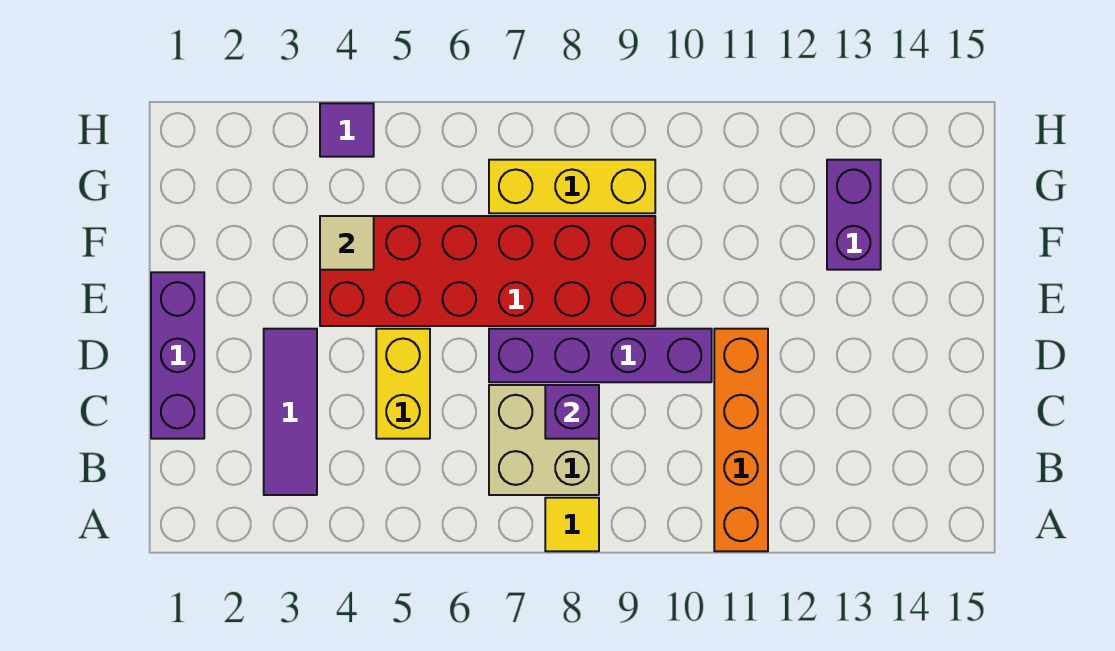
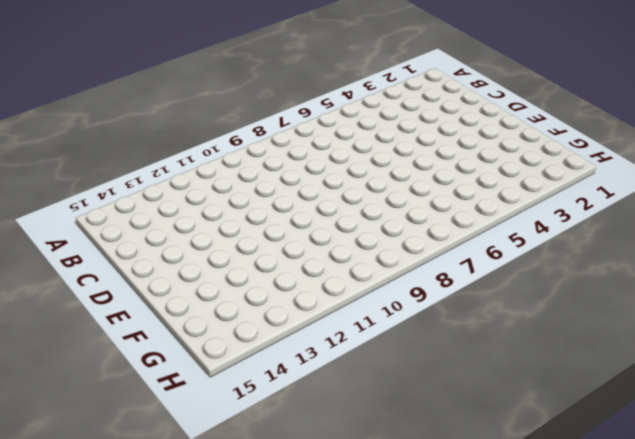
none -> yellow 1x1 tile [545,498,599,551]
none -> orange 1x4 brick [714,329,768,551]
none -> purple 1x3 tile [264,329,317,495]

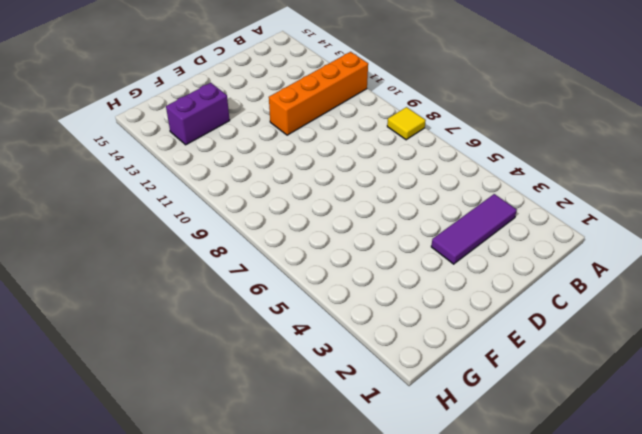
none -> tan 2x2 brick [489,385,599,495]
none -> purple 1x3 brick [151,272,204,439]
none -> yellow 1x2 brick [376,329,430,439]

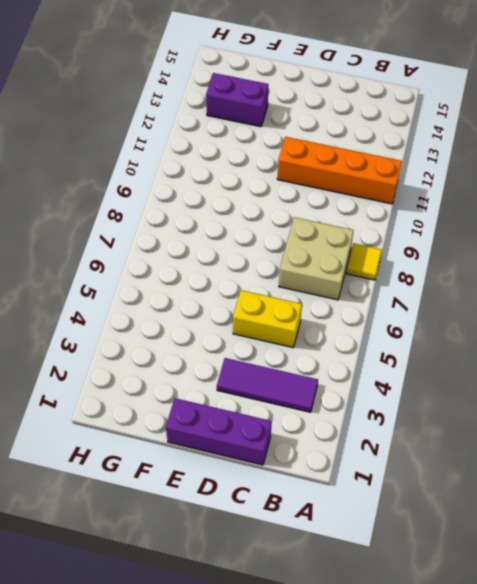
none -> purple 1x4 brick [489,329,712,382]
none -> red 2x6 brick [320,216,655,326]
none -> yellow 1x3 brick [489,160,655,213]

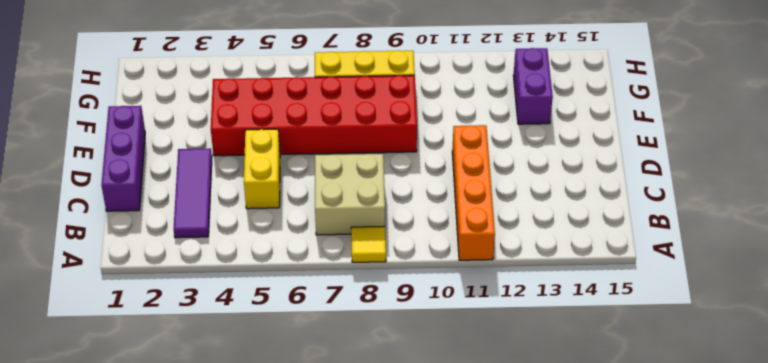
none -> purple 1x4 brick [489,329,712,382]
none -> purple 1x1 tile [320,103,374,157]
none -> purple 1x1 brick [545,385,599,439]

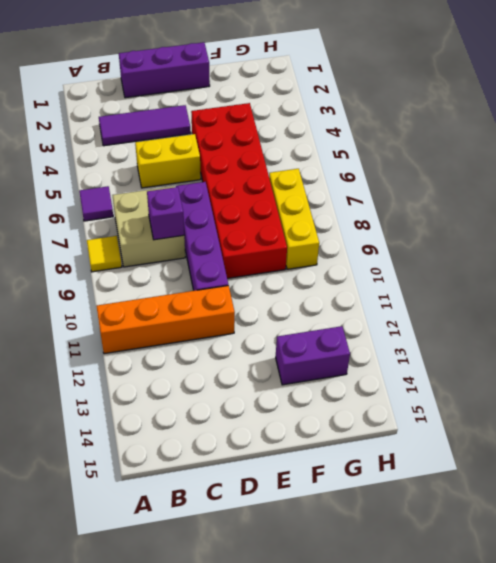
purple 1x1 tile [79,186,113,221] -> purple 1x1 tile moved to [320,103,374,157]
none -> tan 1x1 tile [320,216,374,270]

